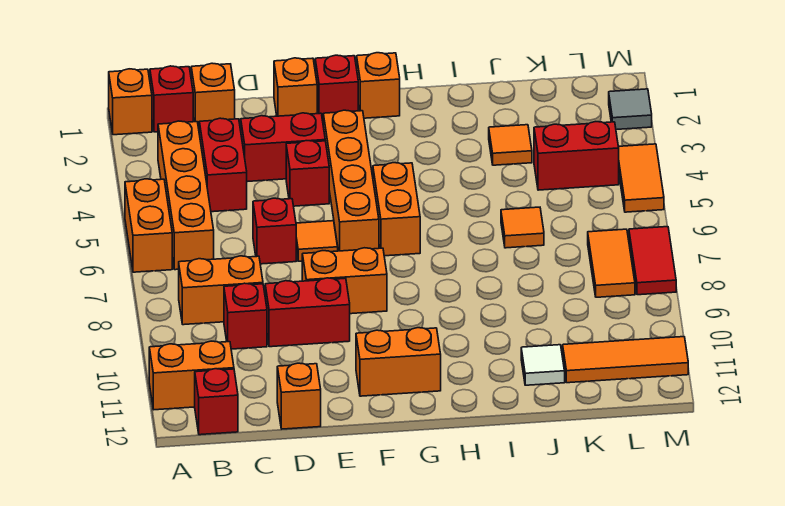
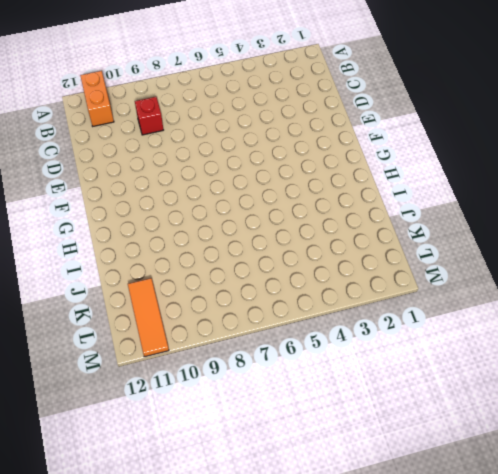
none -> orange 1x1 brick [109,69,152,135]
none -> orange 1x2 brick [125,179,172,272]
none -> red 1x1 brick [150,66,193,132]
none -> orange 1x4 brick [158,121,214,270]

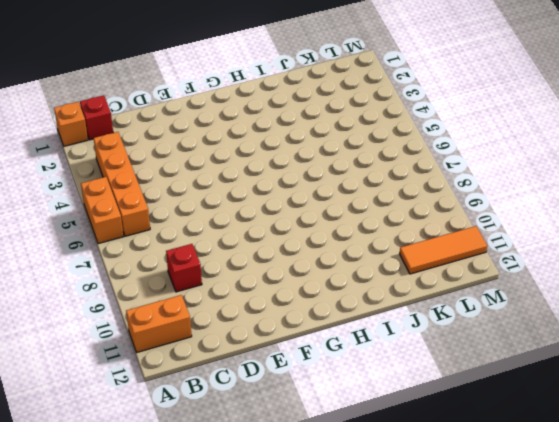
none -> orange 1x2 brick [179,256,263,325]
none -> red 1x1 brick [195,369,238,435]
none -> orange 1x1 brick [191,63,235,128]
none -> red 1x2 brick [199,118,247,212]

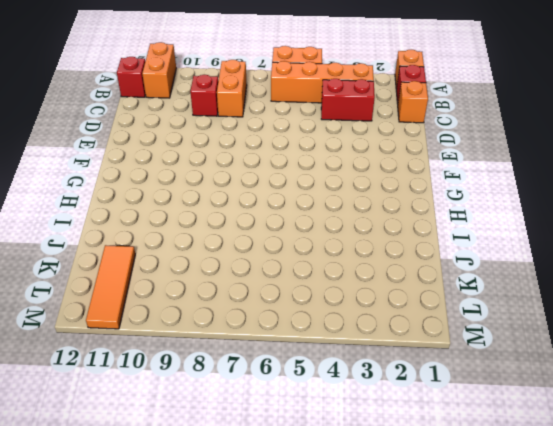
none -> red 1x2 brick [241,113,325,182]
none -> red 1x1 brick [253,198,296,264]
none -> red 1x2 brick [265,278,350,347]
none -> orange 1x1 brick [277,363,321,429]

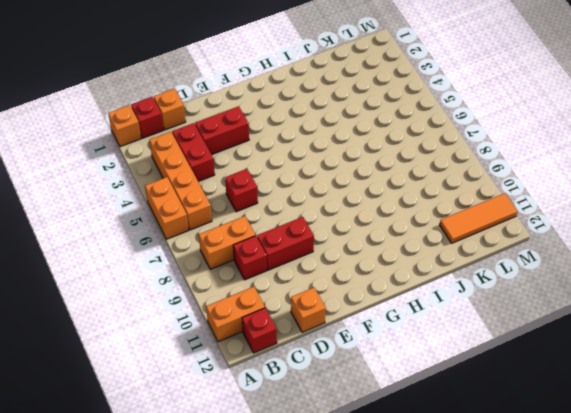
none -> orange 1x1 brick [274,58,317,116]
none -> red 1x1 brick [286,141,329,206]
none -> orange 1x1 tile [296,221,338,261]
none -> orange 1x2 brick [302,248,387,314]

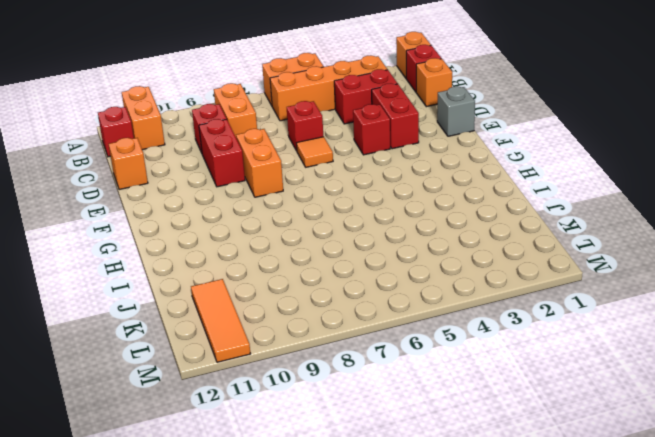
grey 1x1 brick [437,86,475,136] -> orange 1x1 brick [274,58,317,116]
none -> red 1x1 brick [315,55,358,121]
none -> orange 1x4 brick [323,110,379,251]
none -> orange 1x2 brick [356,328,441,396]
none -> orange 1x1 brick [357,53,400,118]

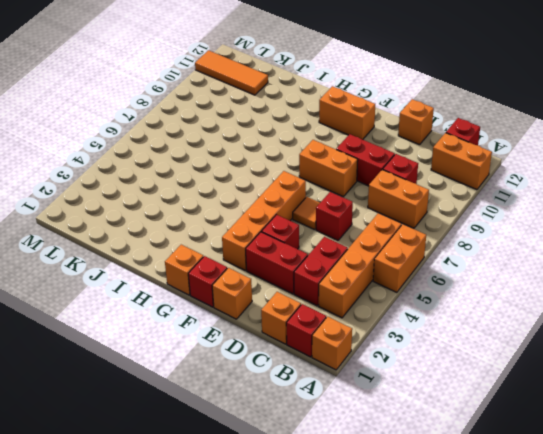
none -> orange 1x2 brick [373,163,420,256]
none -> orange 1x1 tile [489,125,532,165]
none -> orange 1x1 tile [501,207,544,248]
none -> white 1x1 tile [521,345,565,385]

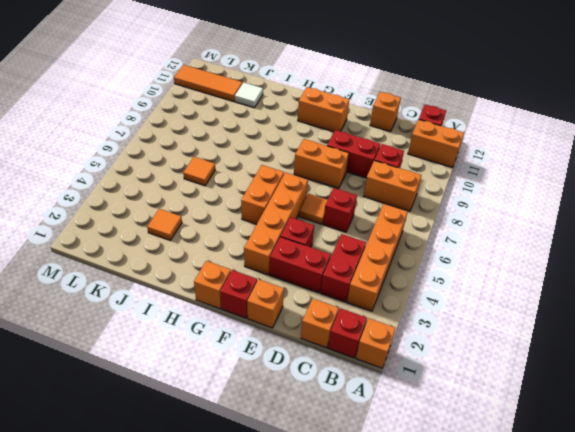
none -> orange 1x2 brick [125,179,172,272]
none -> red 1x2 brick [534,122,619,190]
none -> orange 1x2 tile [588,229,635,297]
none -> grey 1x1 tile [609,89,652,130]

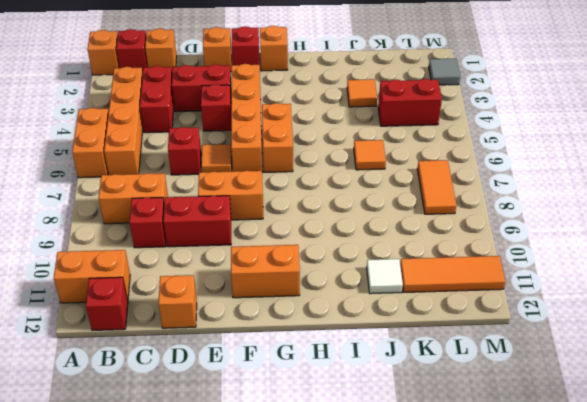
none -> orange 1x2 tile [618,144,664,212]
none -> red 1x2 tile [629,227,676,295]

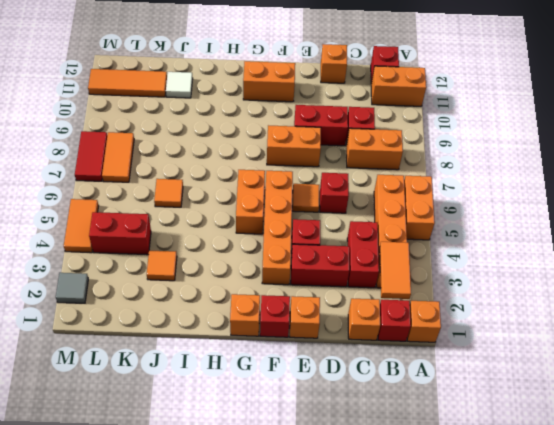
orange 1x2 tile [380,242,411,299] -> none

